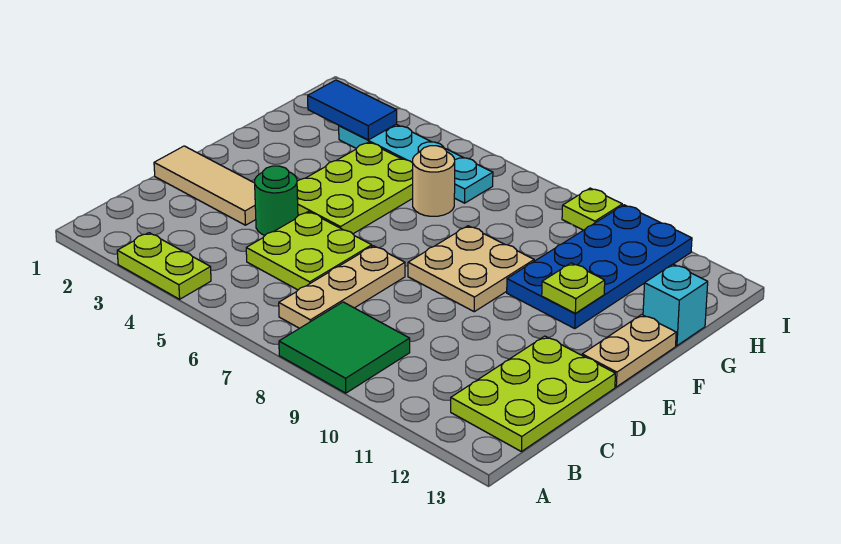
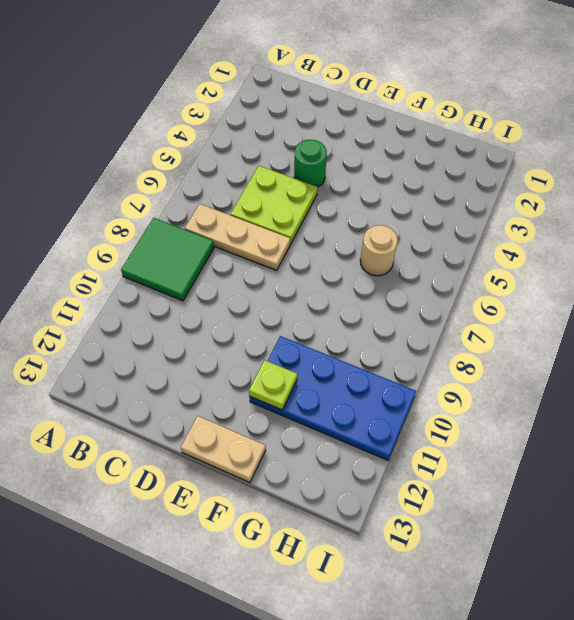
none -> lime 1x2 plate [117,233,211,299]
none -> lime 2x3 plate [451,336,615,452]
none -> tan 1x3 tile [154,146,256,225]

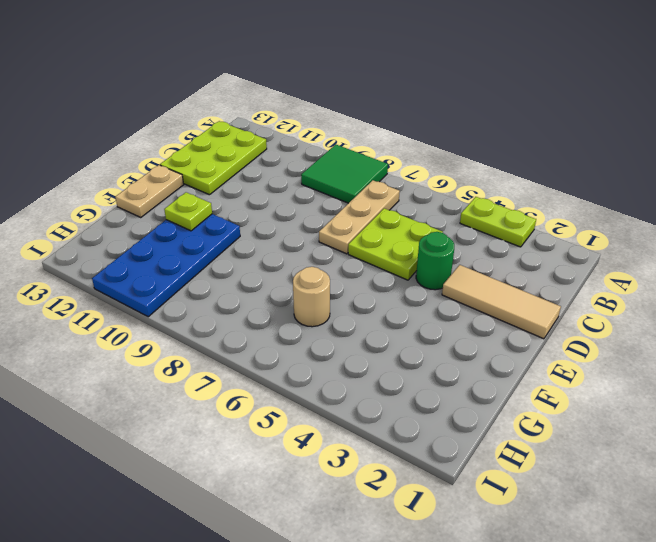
none -> lime 2x3 plate [297,142,413,234]
none -> tan 2x2 plate [408,226,534,312]
none -> cyan 1x1 brick [643,264,708,346]

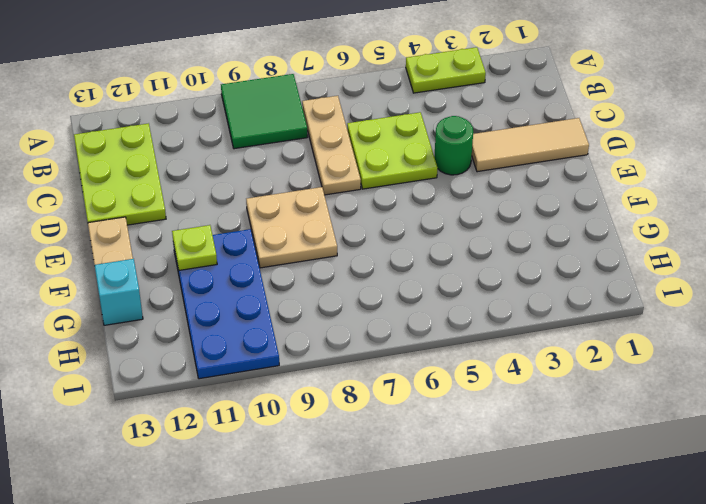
none -> lime 2x3 plate [297,142,413,234]
none -> tan 1x1 round brick [413,146,455,216]
none -> cyan 1x4 plate [339,124,493,203]

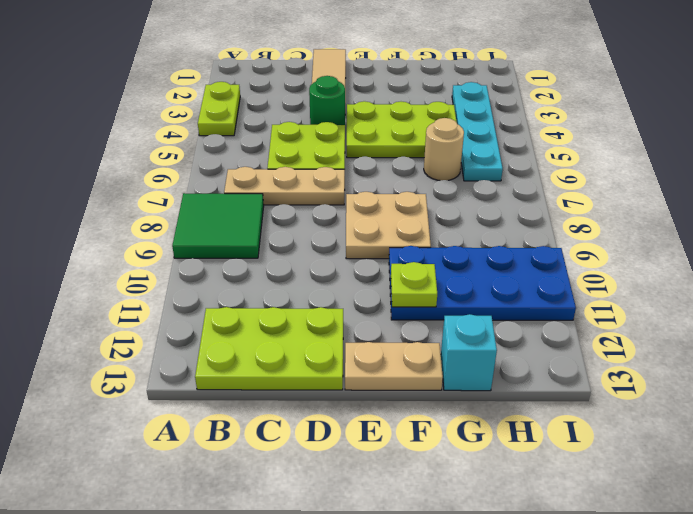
none -> lime 1x1 plate [562,188,622,230]
none -> blue 1x2 tile [308,80,397,140]

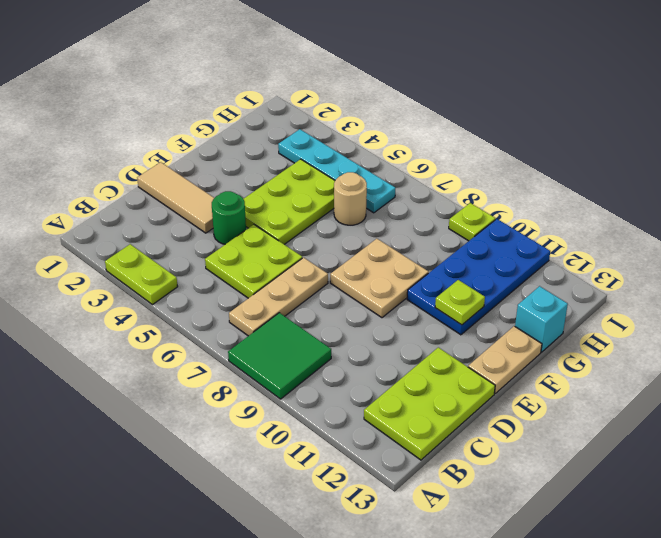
none -> blue 1x2 tile [308,80,397,140]

